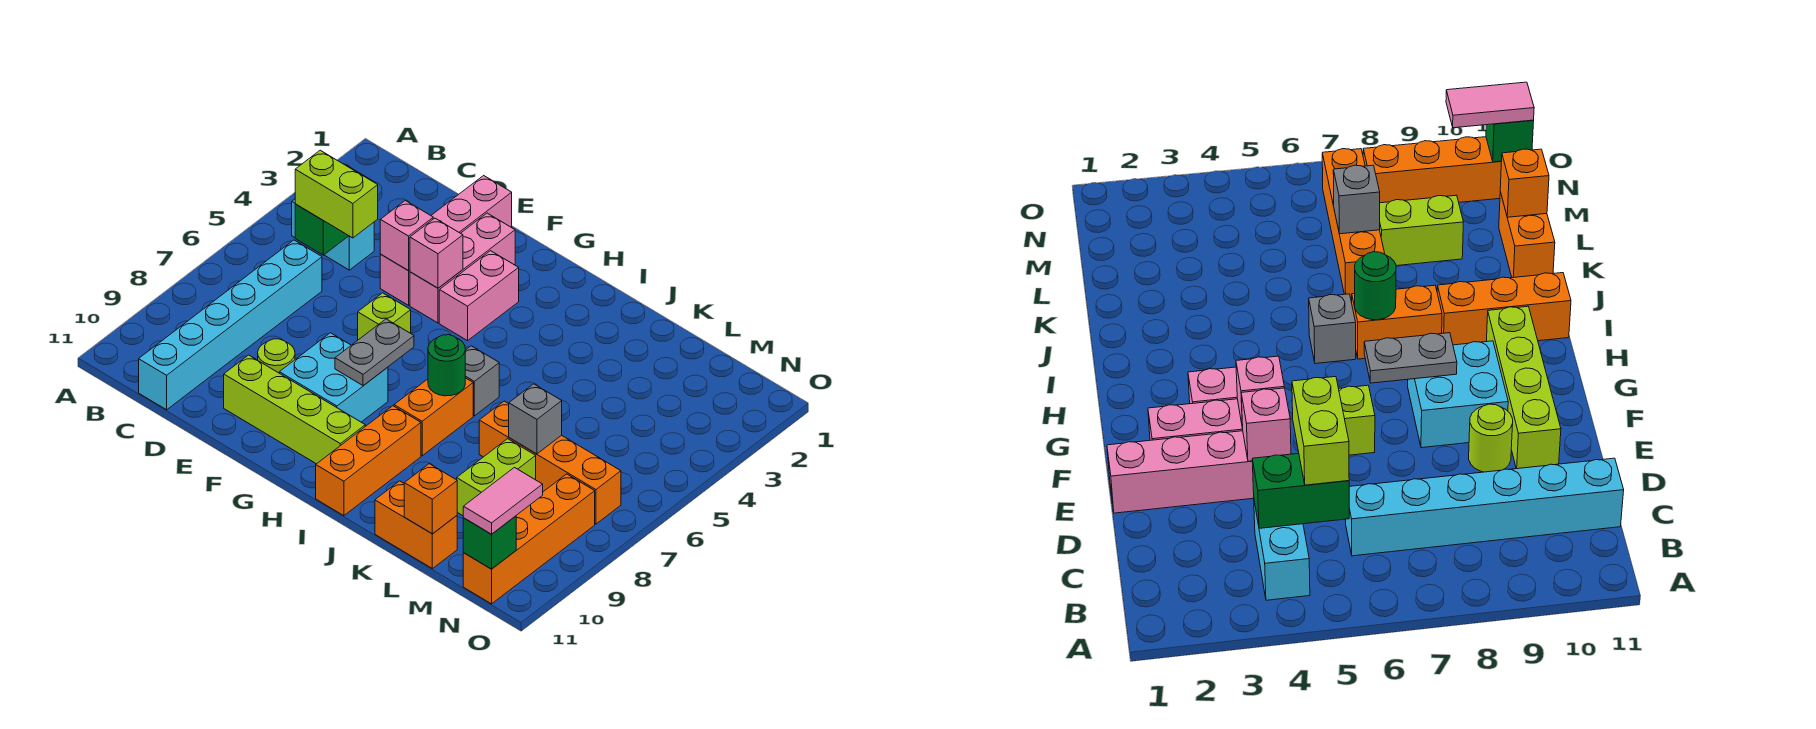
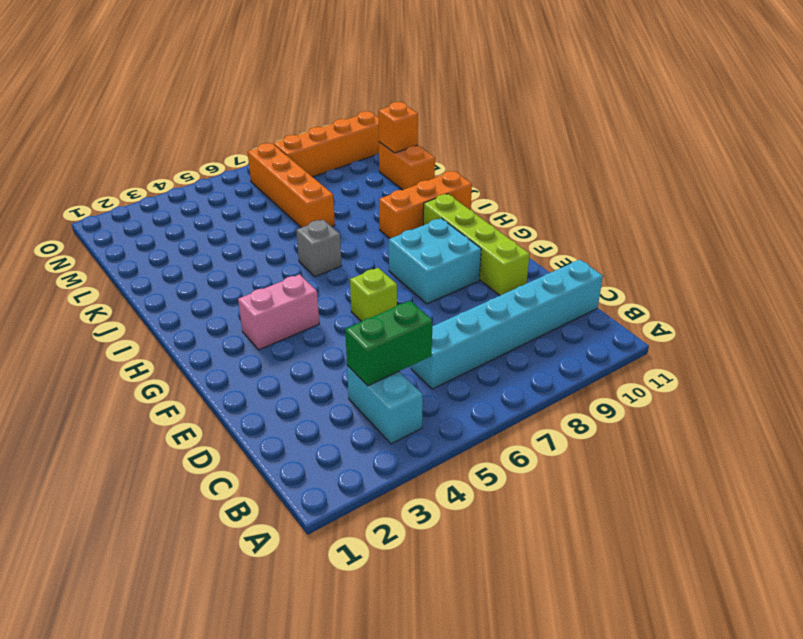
none -> pink 1x4 brick [380,176,512,305]
none -> lime 1x1 round brick [258,339,295,373]
none -> pink 1x3 brick [410,213,515,323]

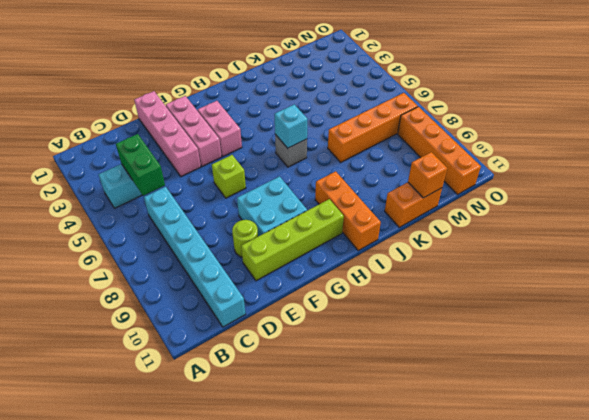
cyan 1x1 brick [275,104,307,148] -> none
none -> orange 1x2 brick [394,378,473,456]
none -> lime 1x2 brick [457,439,536,516]
none -> pink 1x1 brick [380,201,433,270]

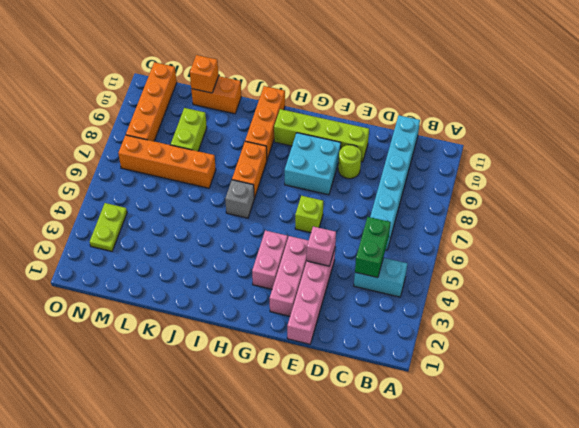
lime 1x2 plate [90,203,127,251] -> none
none -> pink 1x1 brick [410,218,463,288]
none -> grey 1x2 plate [335,319,414,386]
none -> green 1x1 round brick [428,335,465,396]

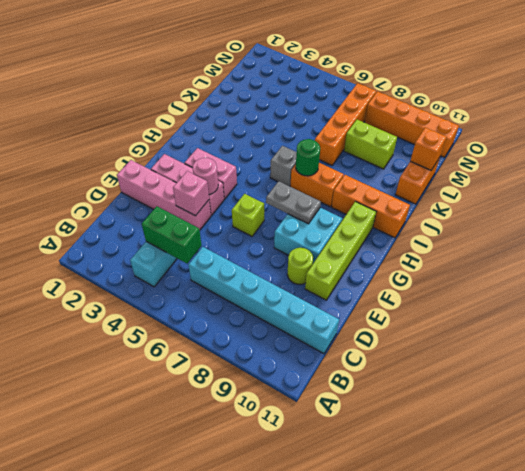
pink 1x1 round brick [193,158,218,194] -> pink 1x1 brick [410,218,463,288]
none -> grey 1x1 brick [508,384,562,454]
none -> green 1x1 brick [463,516,516,569]
none -> lime 1x2 brick [295,150,378,238]

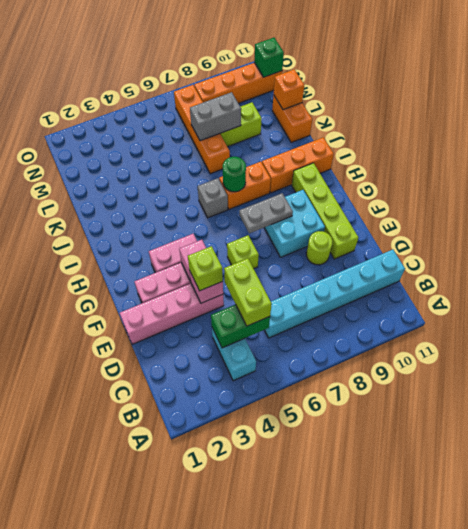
lime 1x1 brick [188,246,223,291] -> none
grey 1x2 brick [190,92,241,141] -> grey 1x1 brick [508,384,562,454]
none -> pink 1x2 tile [463,468,543,534]

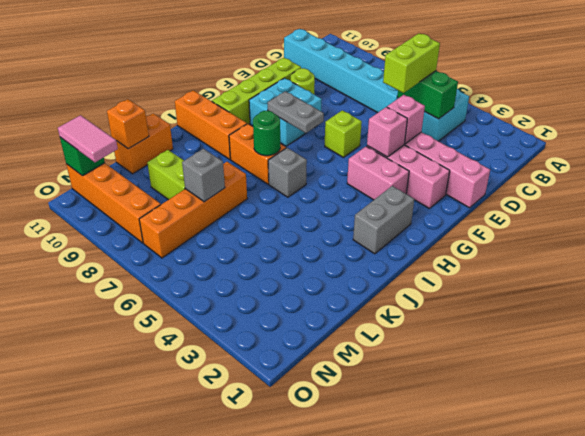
grey 1x2 brick [353,186,414,254] -> none

